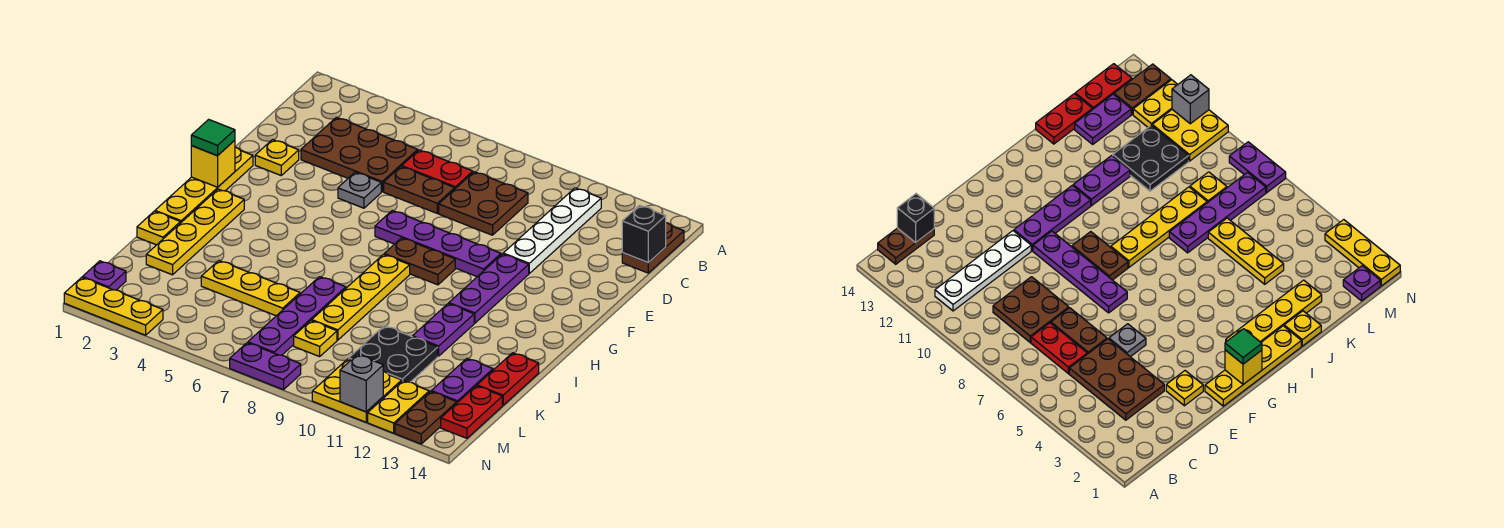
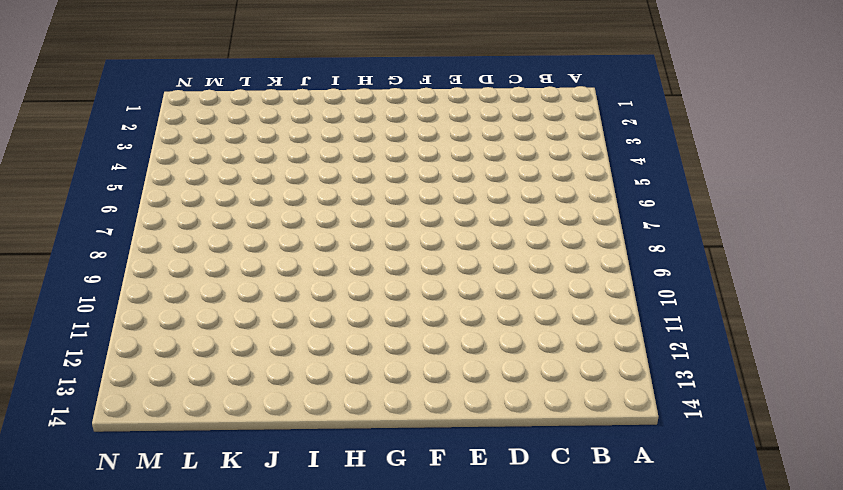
none -> white 1x4 plate [503,188,601,273]
none -> brown 1x2 plate [622,223,684,273]
none -> brown 2x3 plate [301,117,418,192]
none -> red 1x2 plate [402,150,473,189]

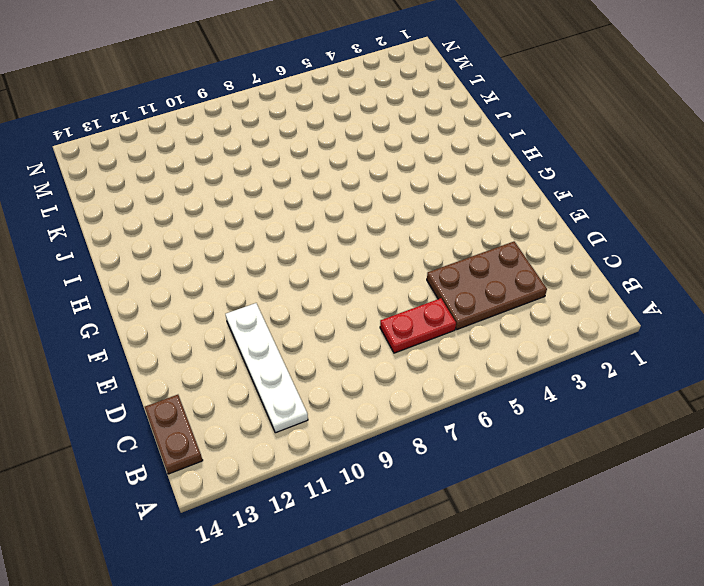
none -> brown 2x2 plate [439,172,528,235]
none -> brown 1x2 plate [384,167,455,213]
none -> yellow 1x1 plate [255,140,299,175]
none -> grey 1x1 plate [338,172,381,208]

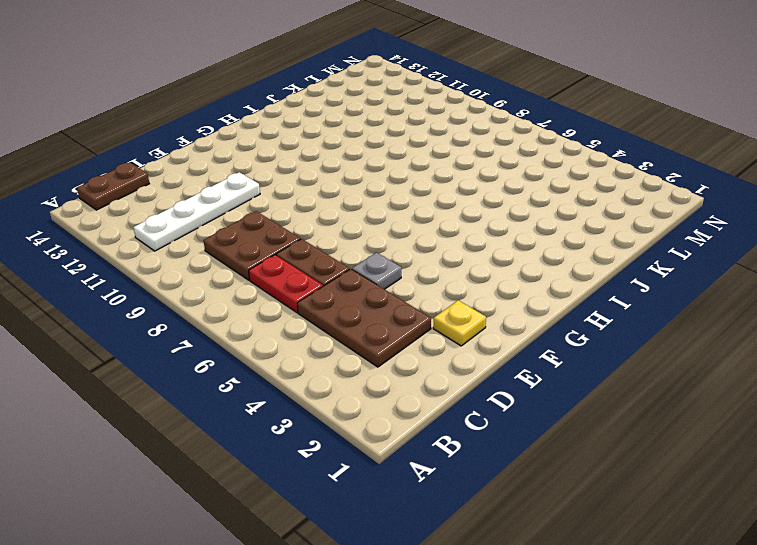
none -> yellow 1x4 plate [155,147,253,223]
none -> purple 1x4 plate [375,211,501,277]
none -> purple 1x3 plate [449,254,529,323]
none -> brown 1x2 plate [384,238,455,285]

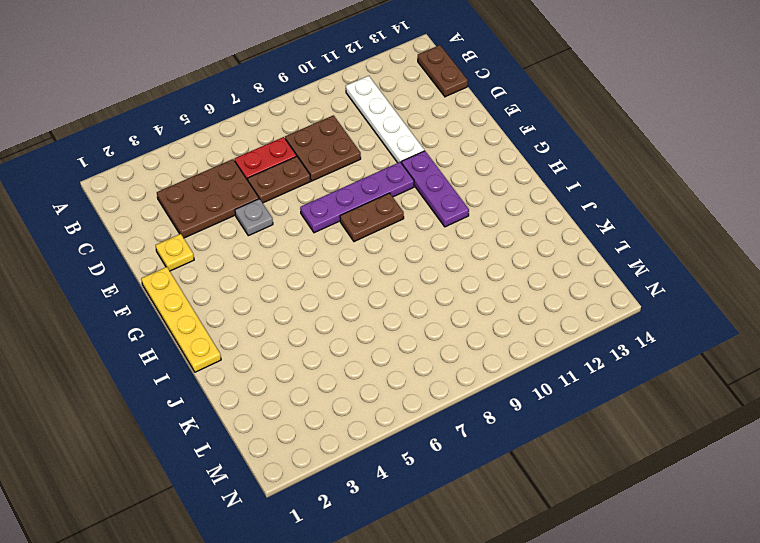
none -> yellow 1x4 plate [146,189,244,275]
none -> yellow 1x4 plate [312,254,410,340]
none -> purple 1x2 plate [413,304,474,356]
none -> yellow 1x1 plate [137,211,180,245]

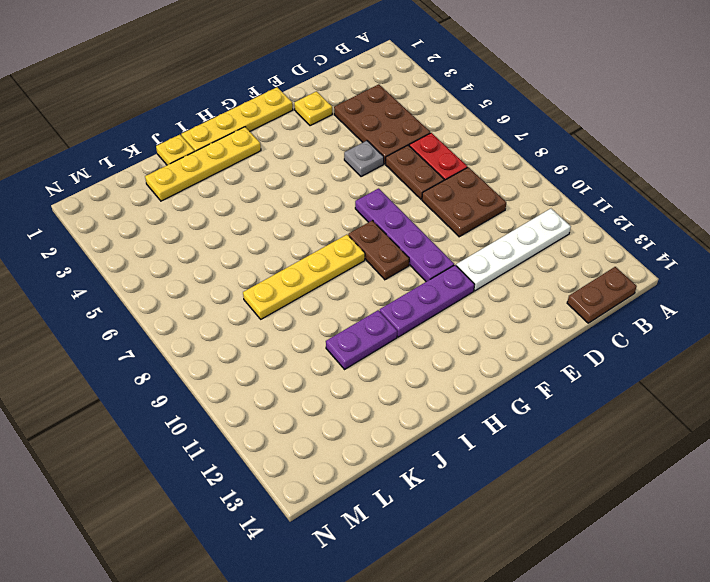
none -> purple 1x4 plate [248,277,346,355]
none -> red 1x2 plate [477,353,539,405]
none -> yellow 1x3 plate [201,261,300,316]
none -> black 2x2 plate [349,326,438,382]

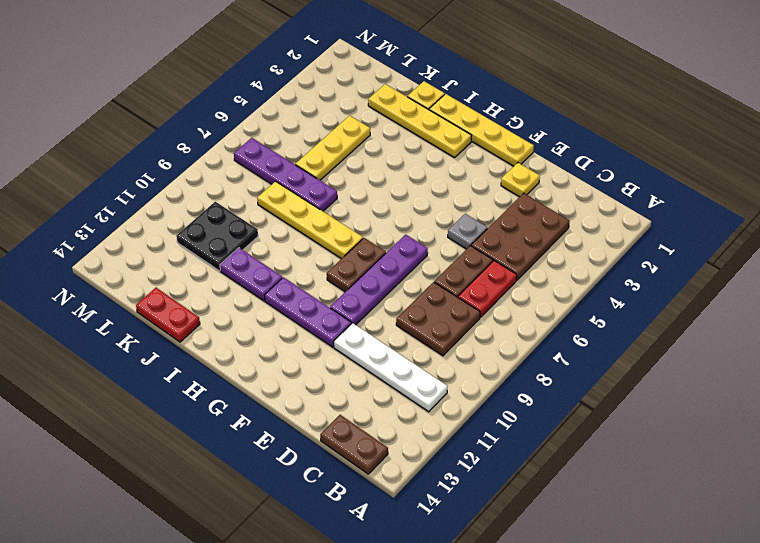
none -> purple 1x2 plate [431,359,493,403]
none -> yellow 1x1 plate [294,321,337,357]
none -> red 1x2 plate [441,386,502,438]
none -> purple 1x1 plate [82,261,126,290]

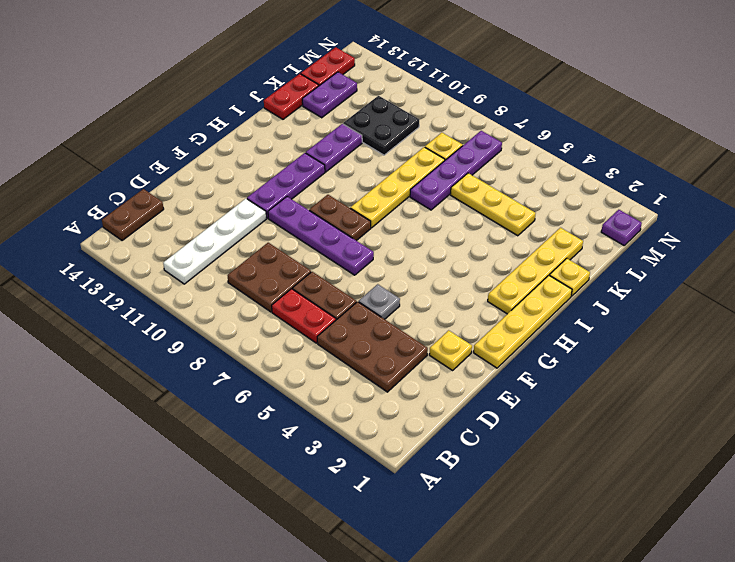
none -> yellow 2x2 plate [312,359,402,422]
none -> yellow 1x2 plate [368,381,429,433]
none -> brown 1x2 plate [395,391,457,444]
none -> yellow 1x3 plate [64,277,163,335]

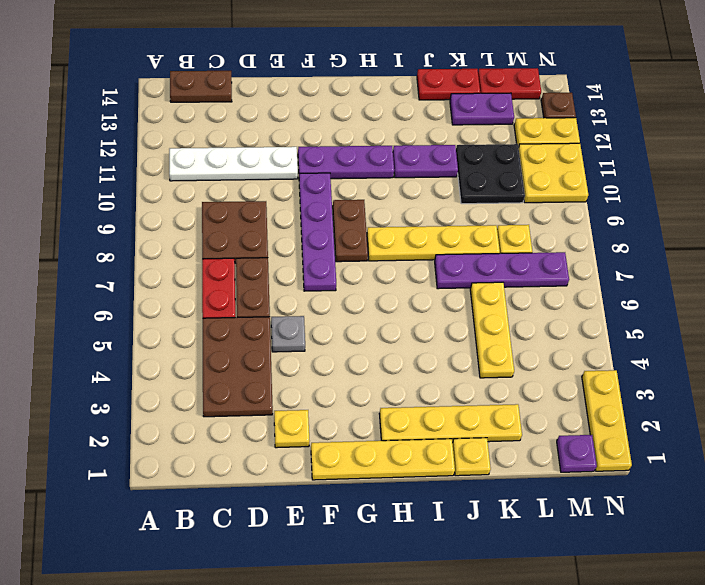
brown 1x1 plate [541,93,576,118] -> brown 1x2 plate [395,391,457,444]
none -> purple 1x2 plate [230,343,301,390]
none -> black 1x1 brick [622,205,666,263]
none -> yellow 1x1 brick [191,140,235,187]
none -> grey 1x1 brick [340,355,383,412]

